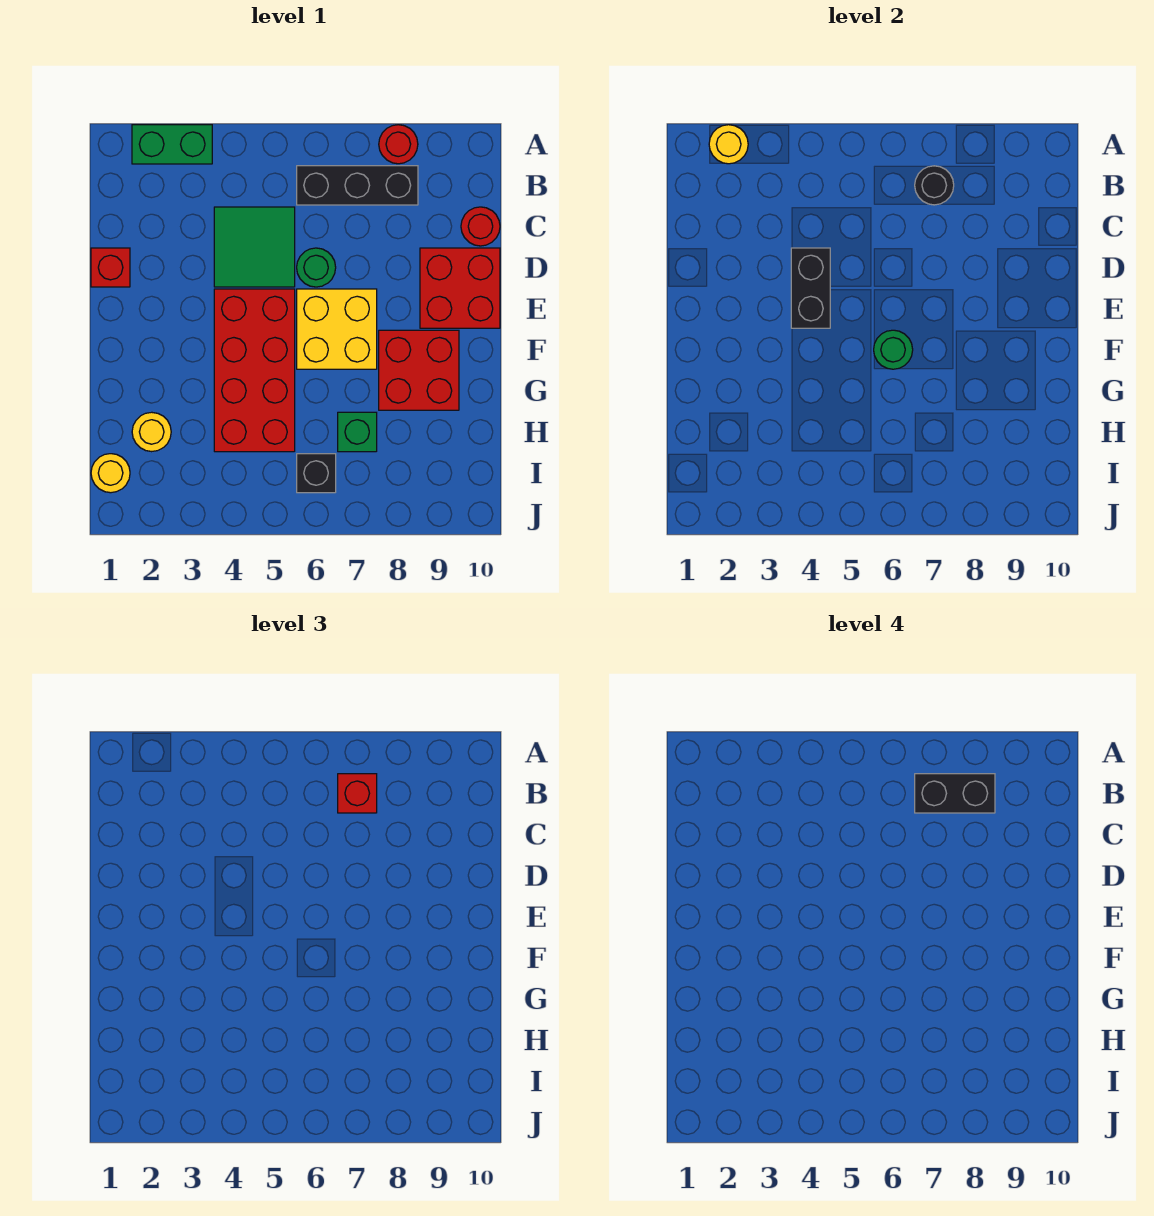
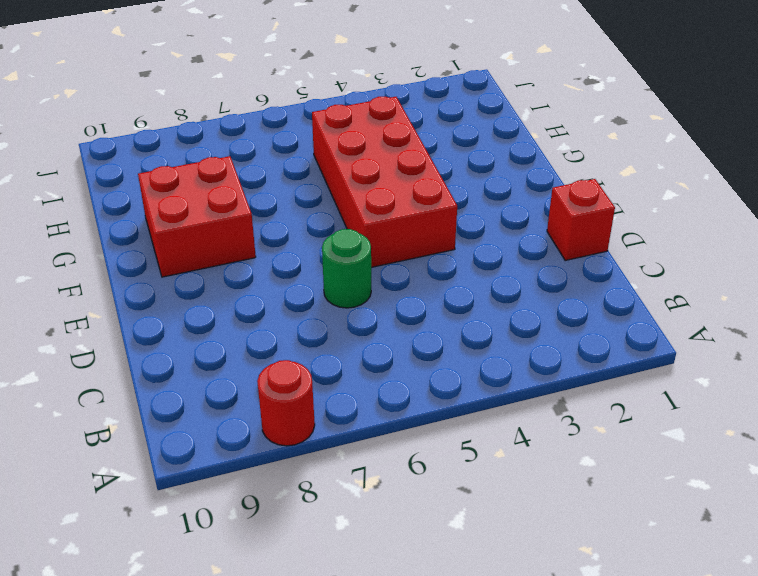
none -> green 1x2 brick [132,125,212,164]
none -> black 1x3 brick [297,166,418,205]
none -> green 2x2 tile [214,207,295,287]

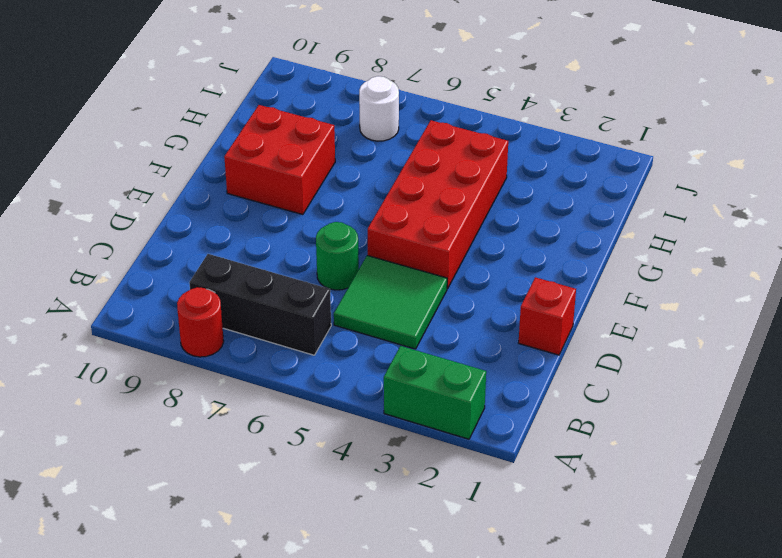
white 1x1 round brick [359,76,399,141] -> none
none -> red 1x1 round brick [461,207,500,246]
none -> red 2x2 brick [420,248,500,328]
none -> yellow 2x2 brick [297,289,377,369]

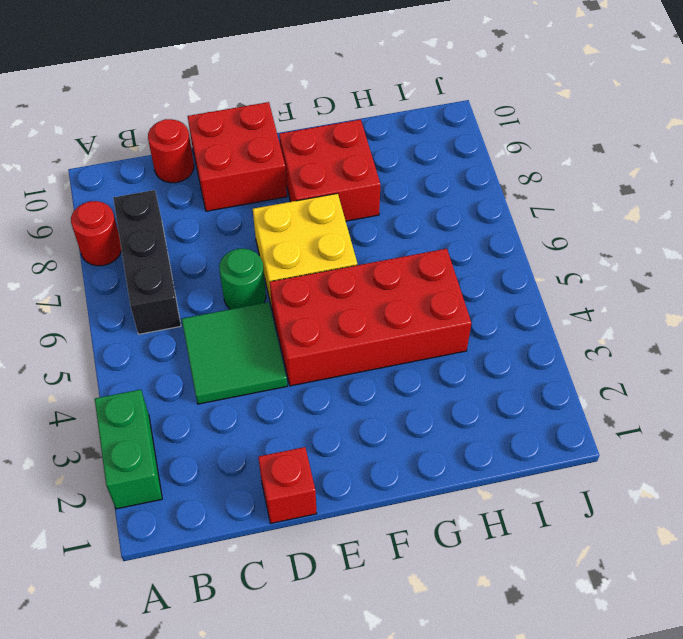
none -> yellow 1x1 round brick [132,412,171,452]
none -> green 1x1 brick [338,412,377,452]
none -> yellow 1x1 round brick [91,454,130,493]

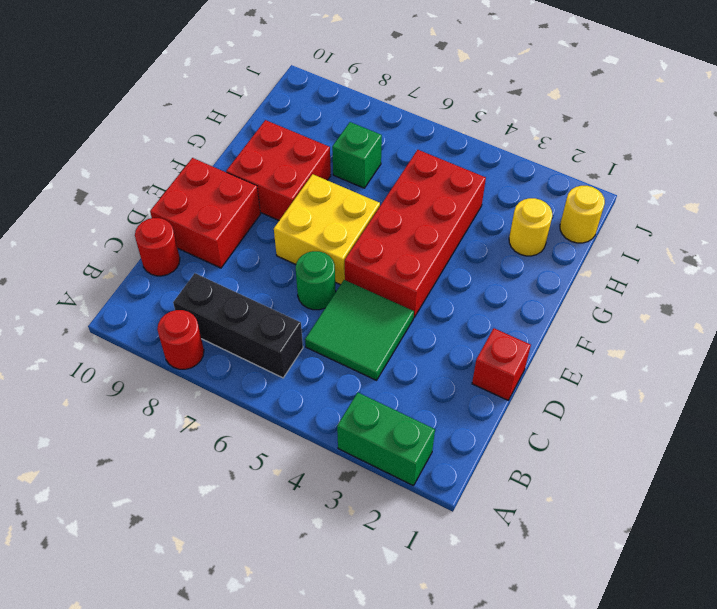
none -> black 1x1 brick [297,454,336,493]
none -> yellow 1x1 round brick [709,125,748,164]
none -> black 1x1 round brick [915,166,954,205]

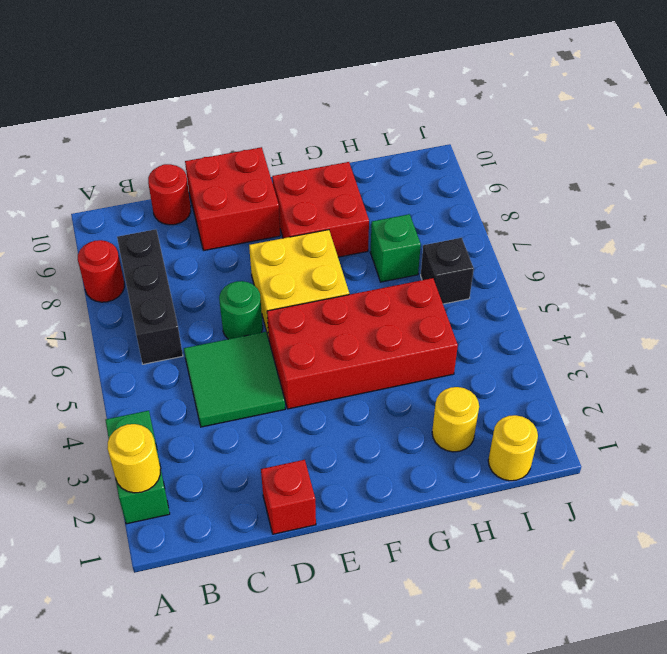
none -> black 1x1 round brick [915,166,954,205]
none -> black 1x2 brick [791,248,830,328]
none -> green 1x1 round brick [874,330,913,369]

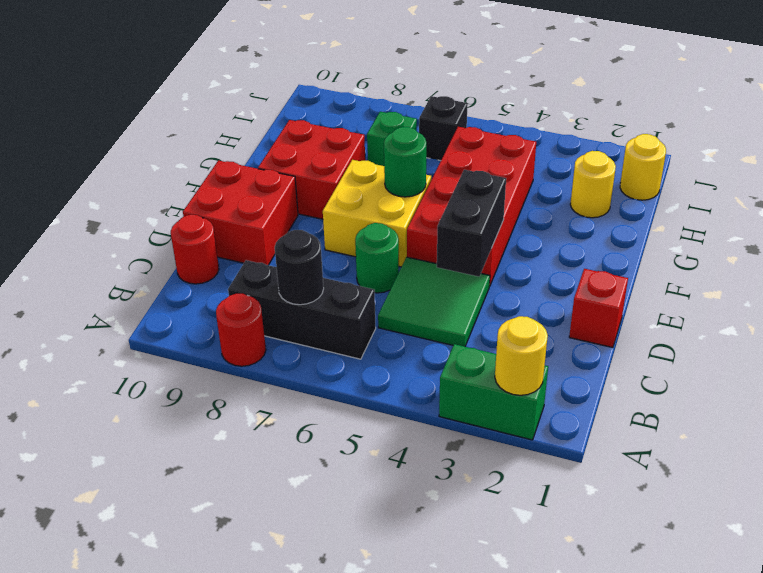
none -> red 1x1 brick [338,774,377,813]
none -> black 1x2 brick [915,774,995,813]

